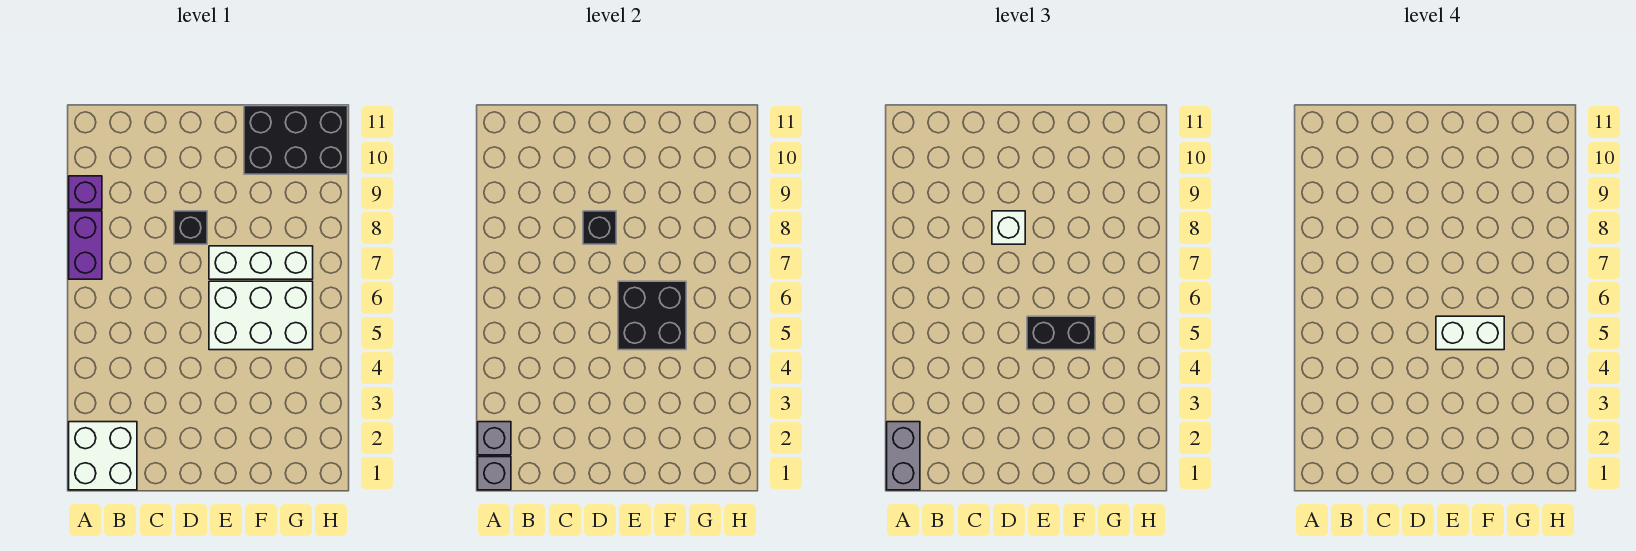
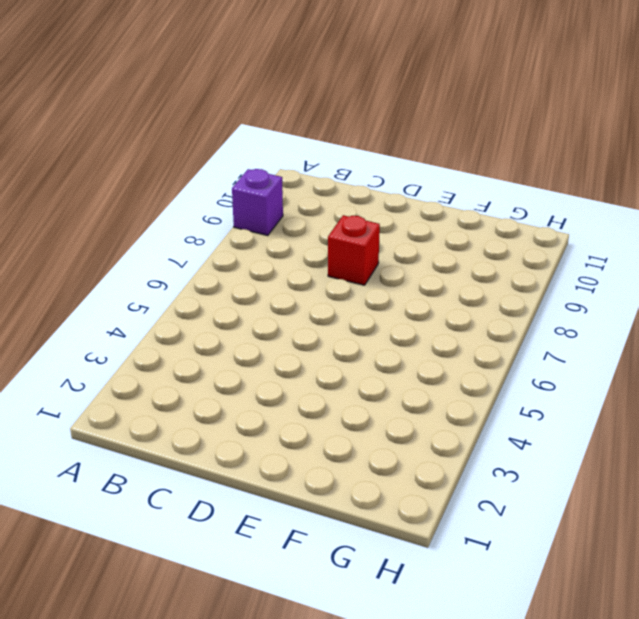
red 1x1 brick [328,215,380,285] -> black 1x1 brick [174,211,207,244]
none -> white 2x2 brick [69,422,137,490]
none -> purple 1x2 brick [69,211,102,279]
none -> white 2x3 brick [209,281,313,350]

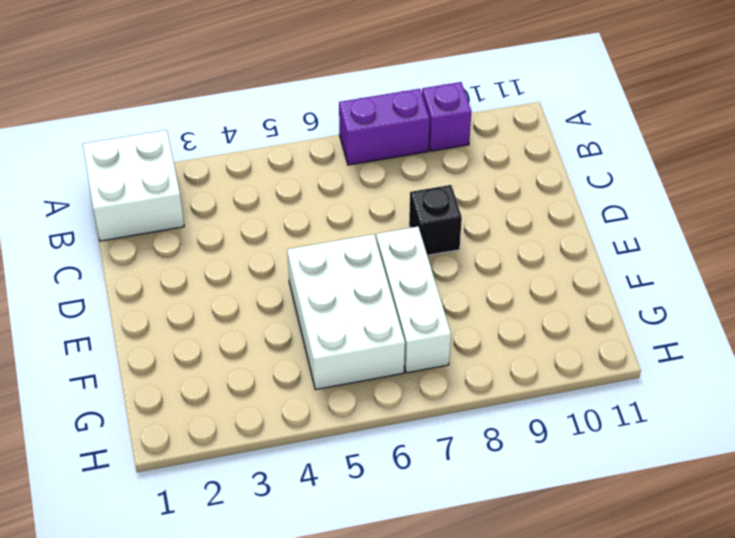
none -> black 2x3 brick [244,106,348,174]
none -> grey 1x1 brick [478,457,511,490]
none -> grey 1x1 brick [478,422,511,455]

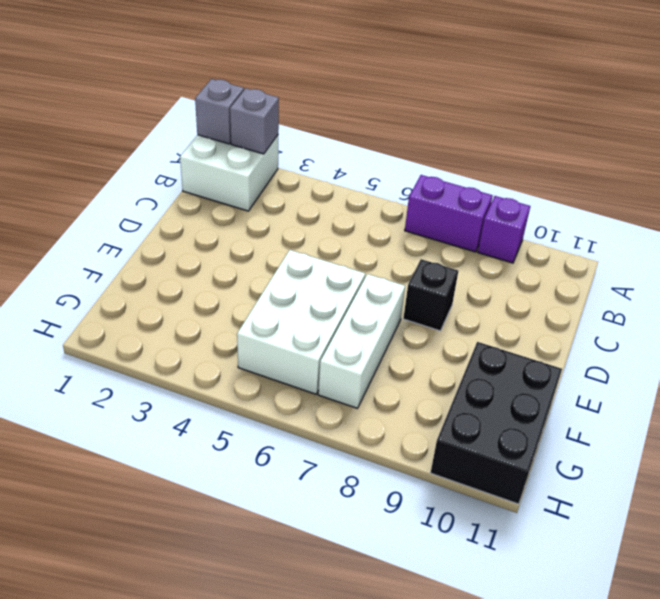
none -> black 1x1 brick [583,211,616,244]
none -> black 2x2 brick [618,281,686,350]
none -> grey 1x2 brick [887,422,920,490]

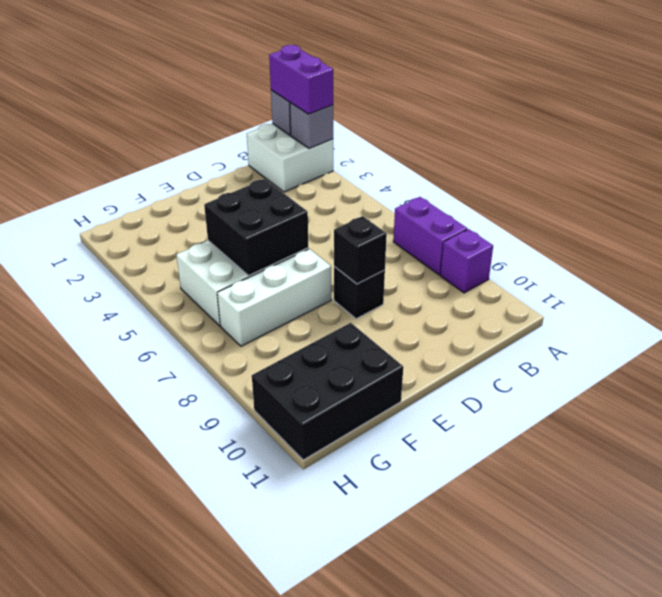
purple 1x2 brick [269,45,333,114] -> grey 1x2 brick [887,422,920,490]
none -> white 1x1 brick [992,211,1025,244]
none -> black 1x2 brick [1027,316,1095,350]
none -> white 1x2 brick [1436,316,1504,350]

